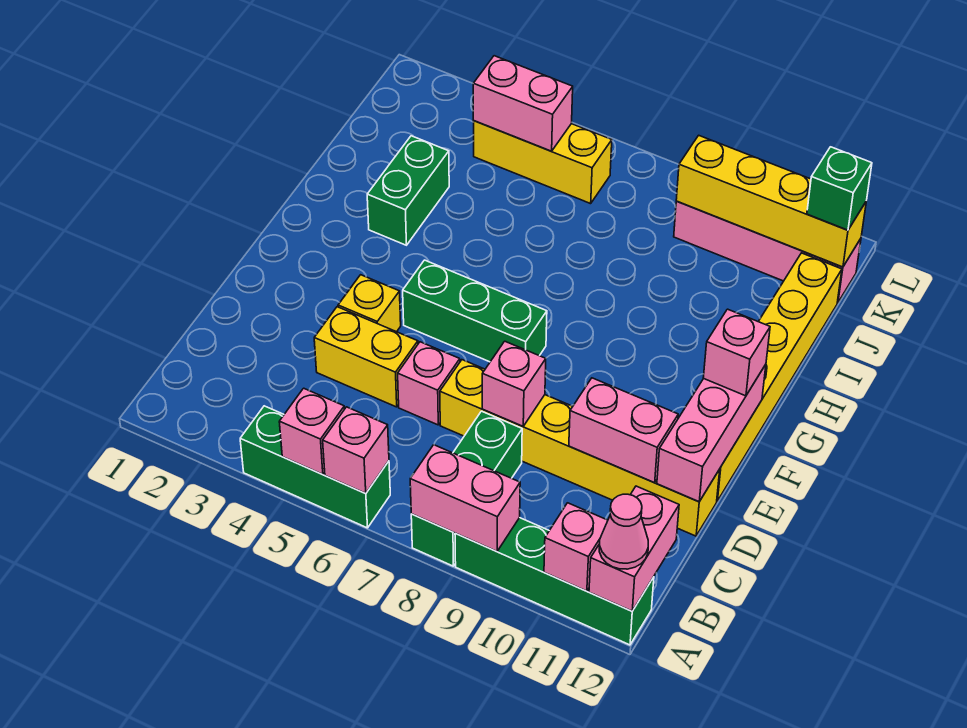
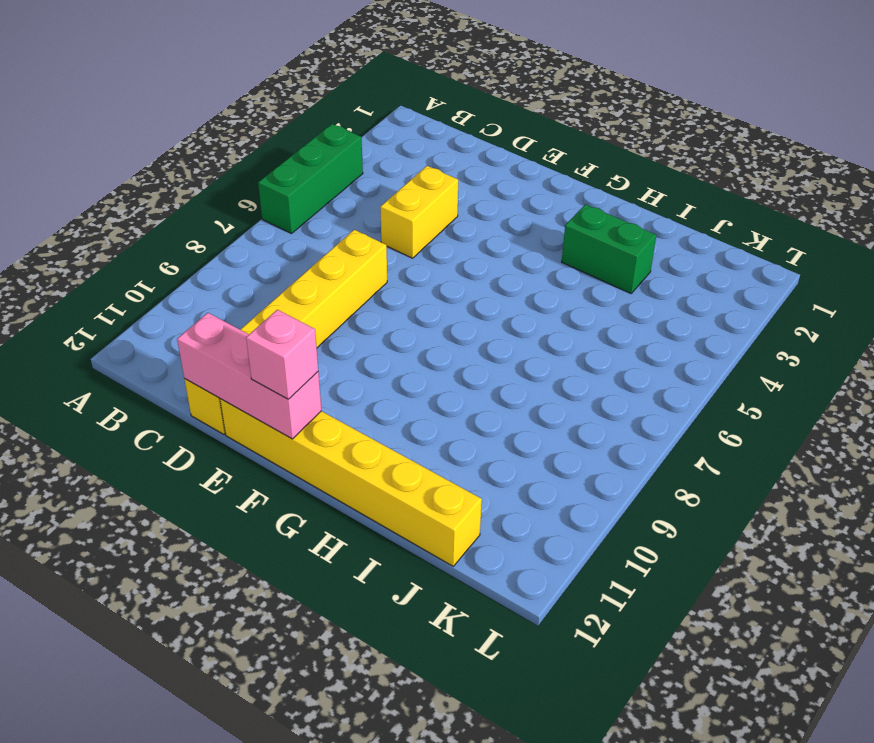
none -> green 1x3 brick [411,411,522,566]
none -> green 1x4 brick [455,518,654,645]
none -> pink 1x1 brick [398,342,460,425]

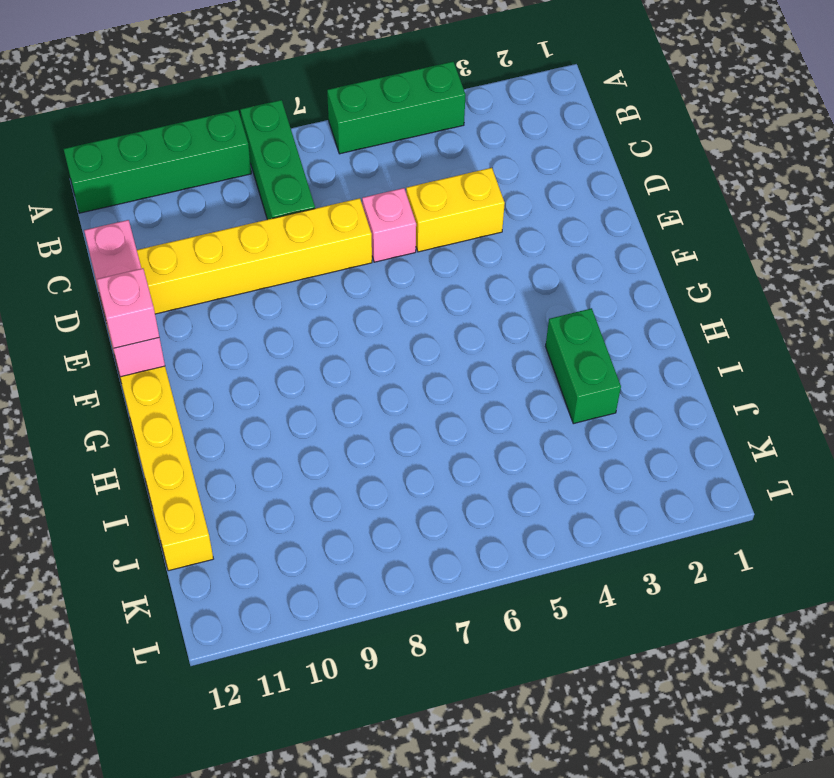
none -> yellow 1x1 brick [338,275,401,332]
none -> green 1x3 brick [403,260,547,362]
none -> yellow 1x3 brick [473,121,612,204]

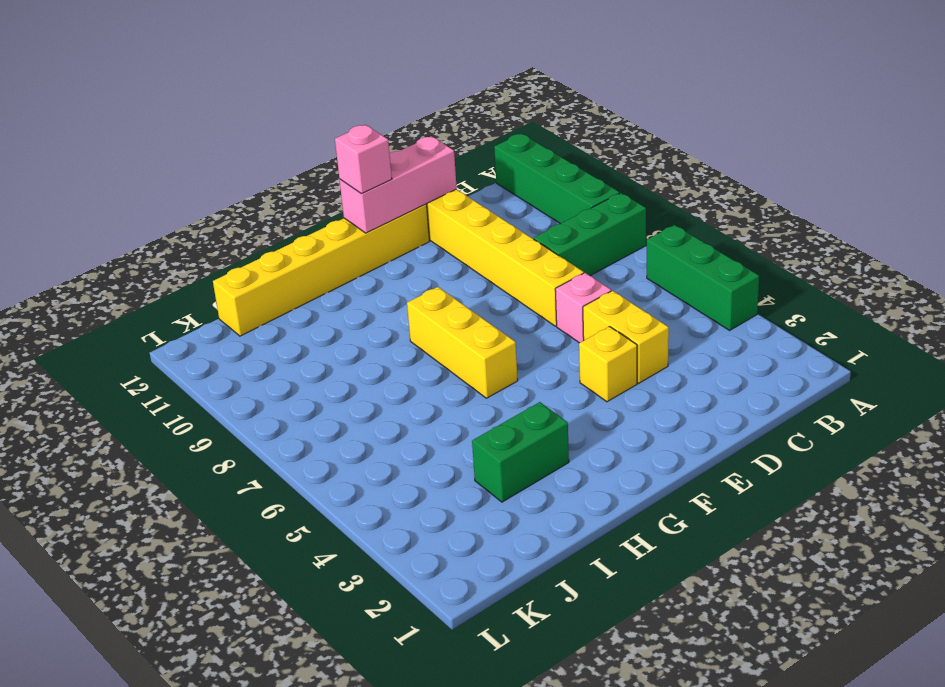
yellow 1x3 brick [407,287,518,398] -> yellow 1x3 brick moved to [473,121,612,204]
none -> green 1x3 brick [403,260,547,362]
none -> pink 1x4 brick [674,201,861,303]
none -> pink 1x1 brick [279,388,344,475]

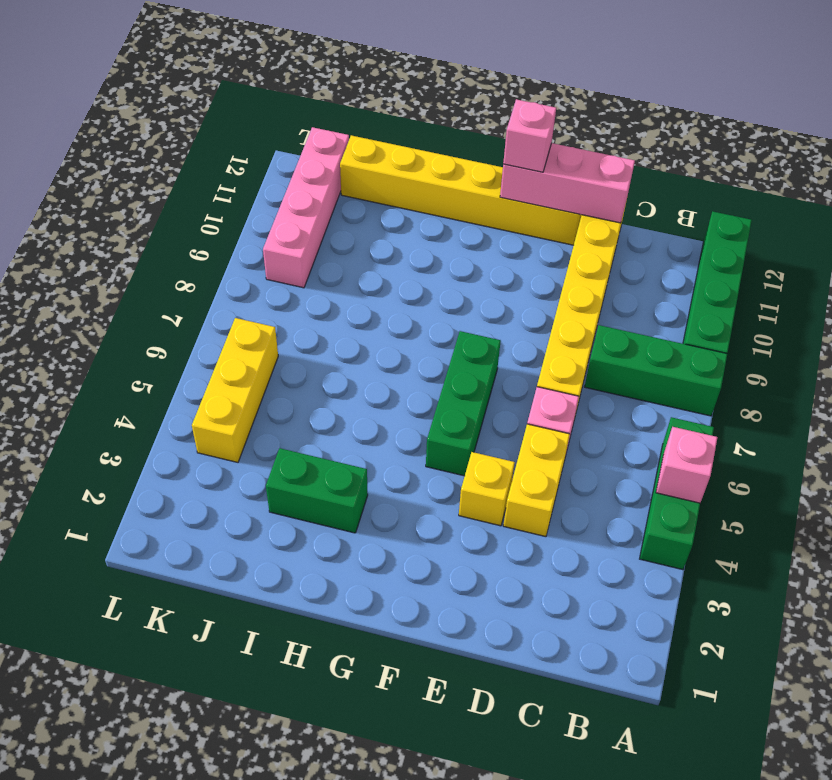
none -> pink 1x1 brick [323,407,389,494]
none -> pink 1x2 brick [410,445,520,551]
none -> pink 1x1 brick [544,503,608,591]

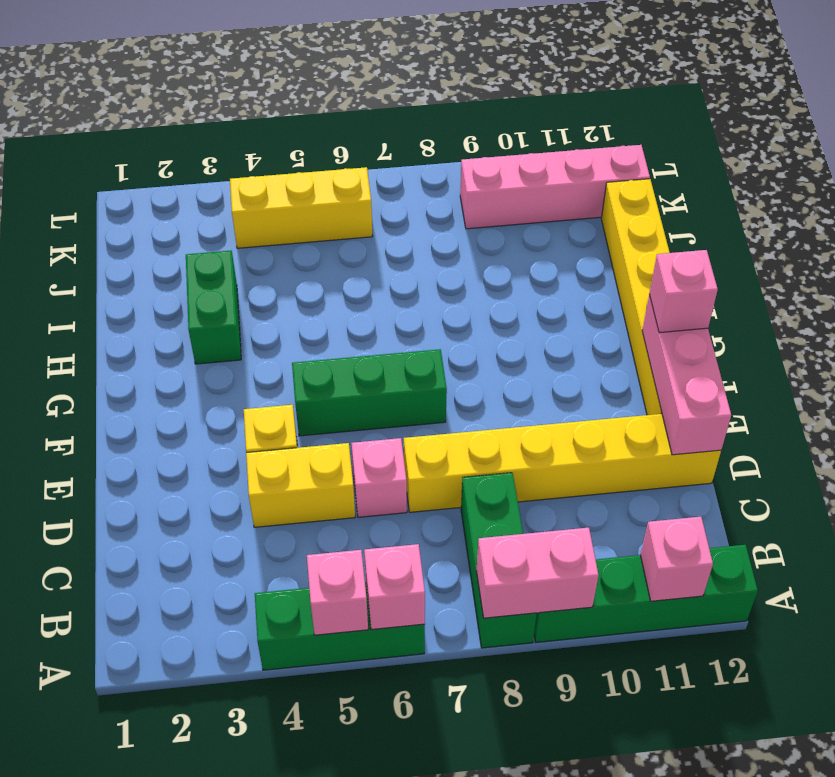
none -> pink 1x2 brick [589,486,679,611]
none -> pink 1x1 brick [482,341,546,426]
none -> pink 1x2 brick [569,378,678,483]

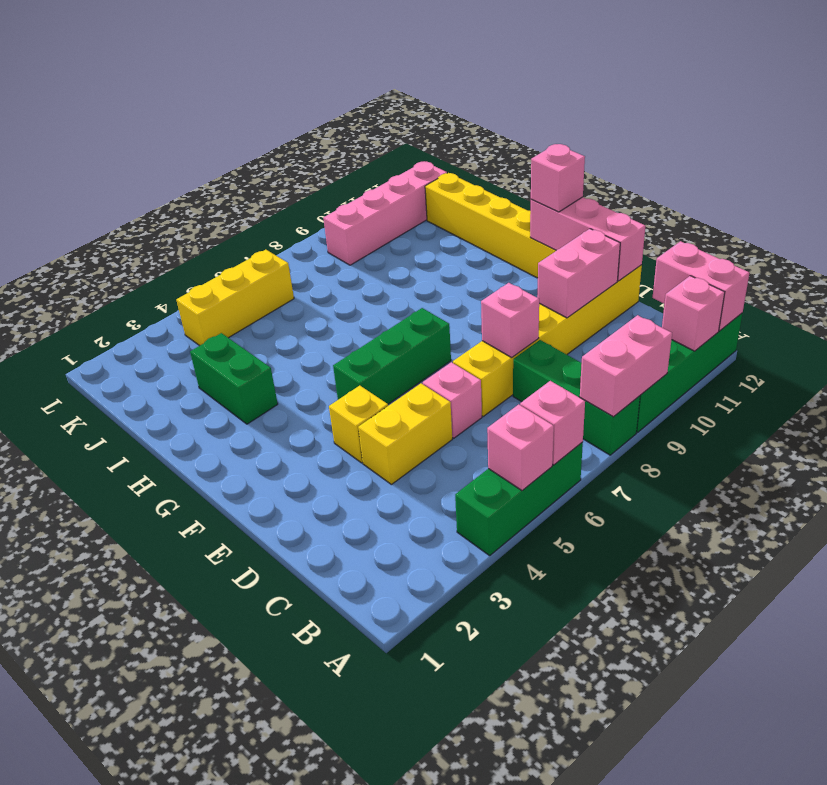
none -> pink 1x2 brick [473,56,573,151]
none -> yellow 1x4 brick [676,135,866,267]
none -> pink 1x1 cone [599,494,648,569]

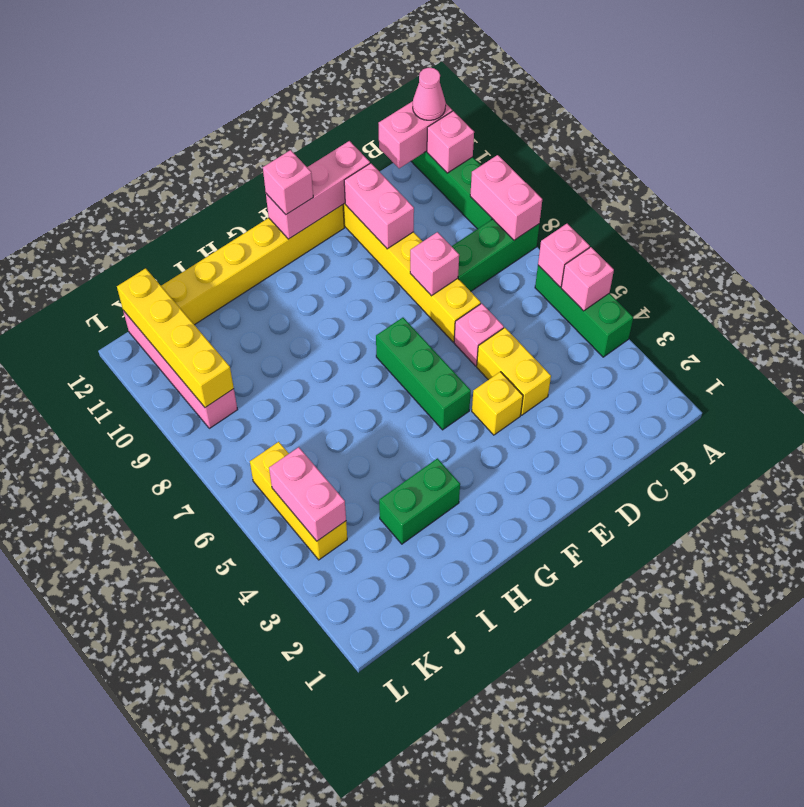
none -> green 1x1 brick [807,147,872,230]

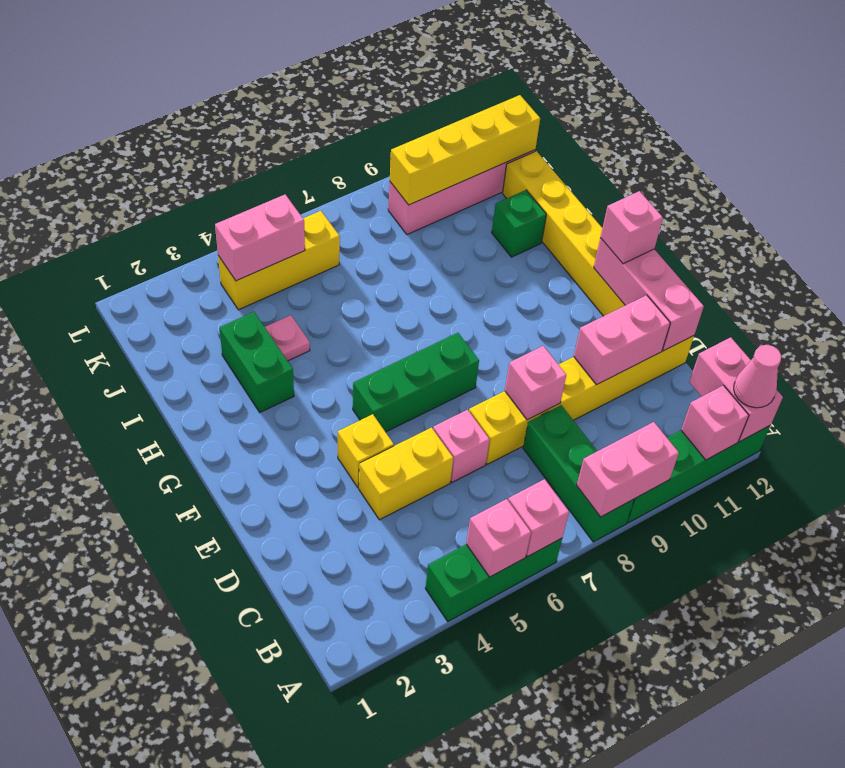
pink 1x1 plate [265,315,310,361] -> none
green 1x1 brick [492,190,546,257] -> green 1x1 brick moved to [807,147,872,230]

